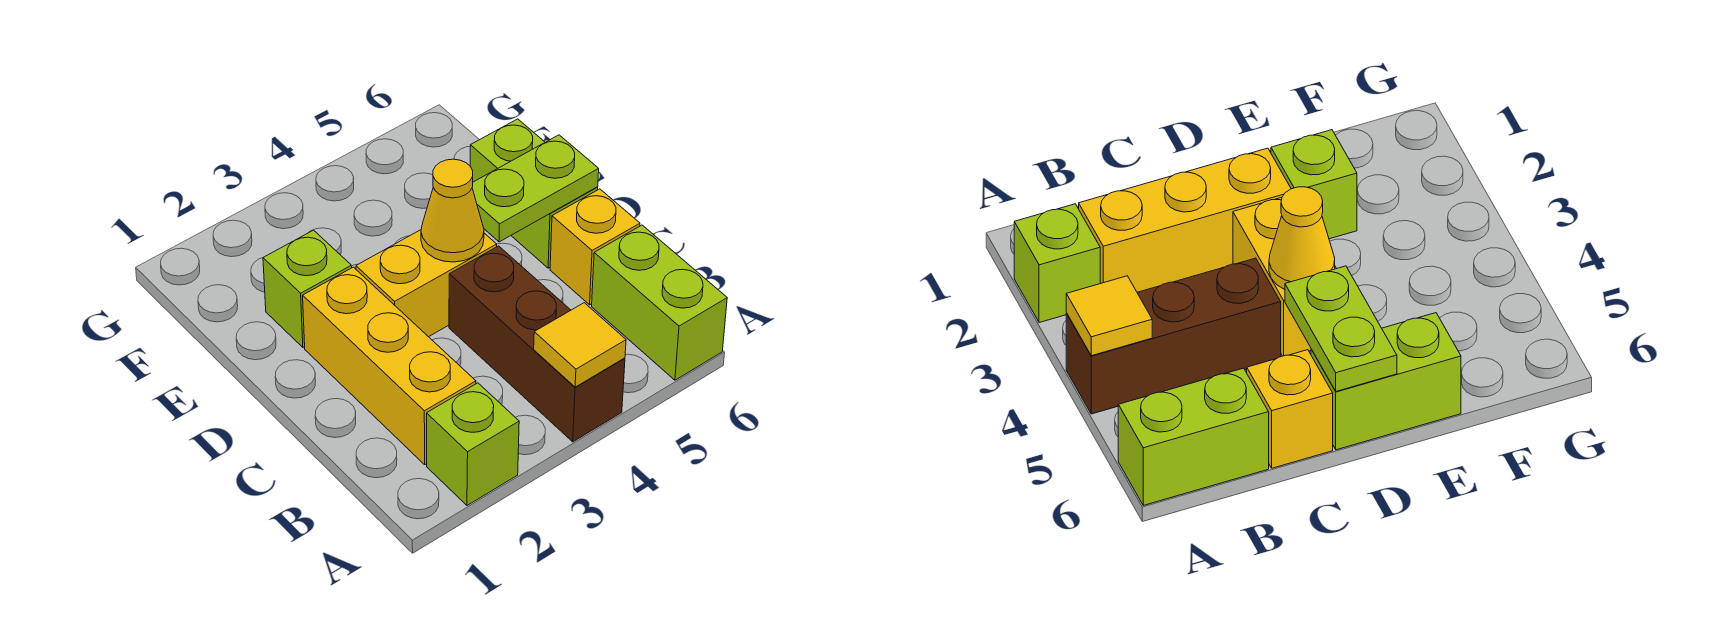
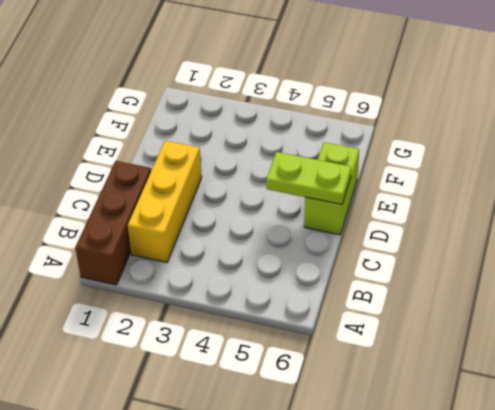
brown 1x3 brick [75,161,151,285] -> brown 1x3 brick moved to [449,246,625,442]
none -> lime 1x1 brick [427,383,519,505]
none -> lime 1x2 brick [592,225,727,380]

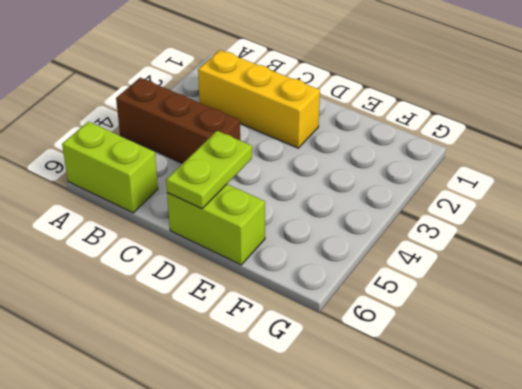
none -> lime 1x1 brick [427,383,519,505]
none -> yellow 1x1 brick [550,189,640,305]

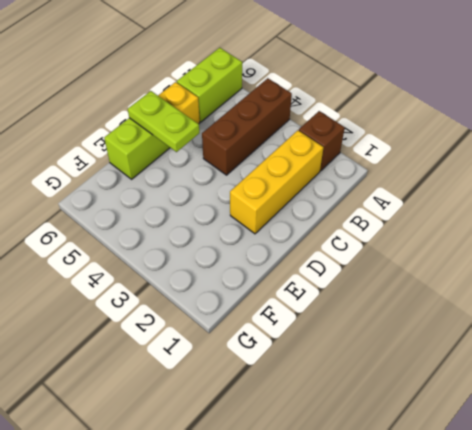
brown 1x1 brick [299,111,345,171] -> lime 1x1 brick [427,383,519,505]
none -> yellow 1x2 brick [356,230,497,337]
none -> lime 1x1 brick [263,230,352,347]

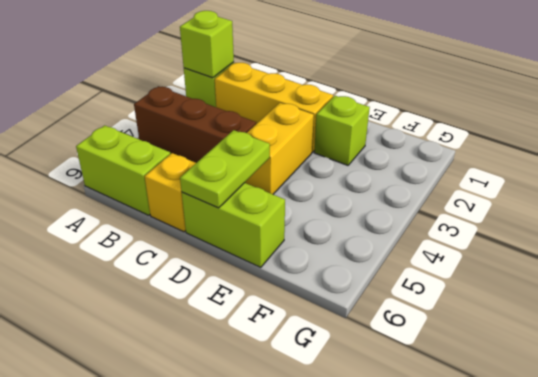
lime 1x1 brick [180,11,234,78] -> none
none -> yellow 1x1 tile [534,303,626,387]
none -> yellow 1x1 cone [421,159,484,262]

